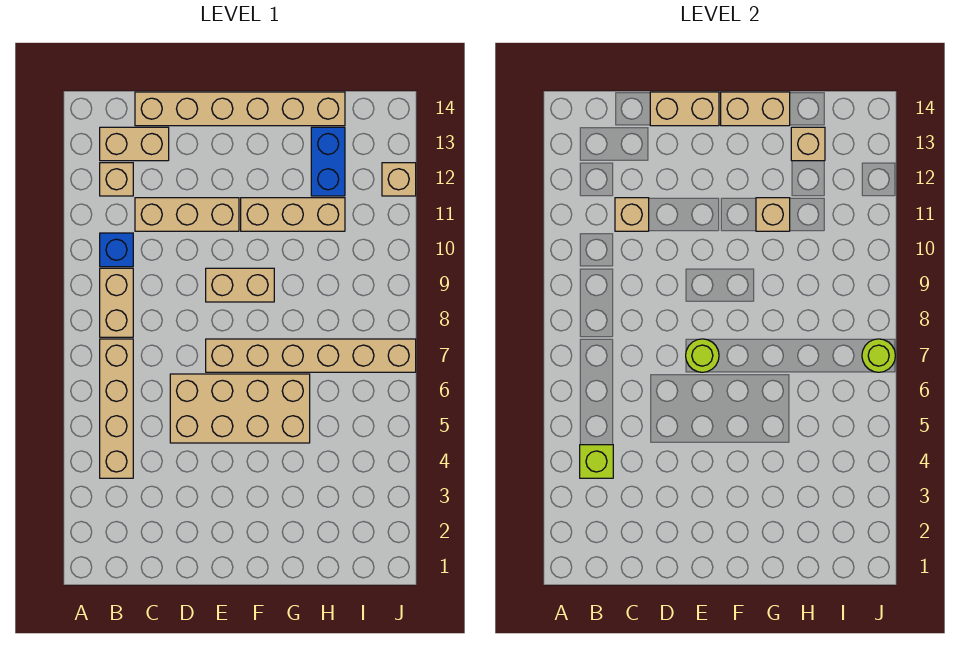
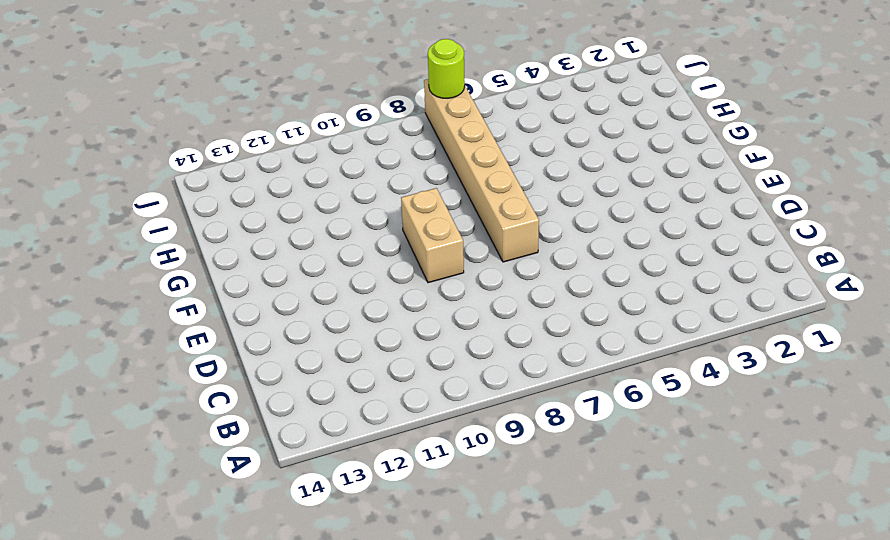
none -> tan 1x4 brick [100,339,133,478]
none -> tan 1x2 brick [100,268,133,337]
none -> blue 1x1 brick [100,233,133,267]

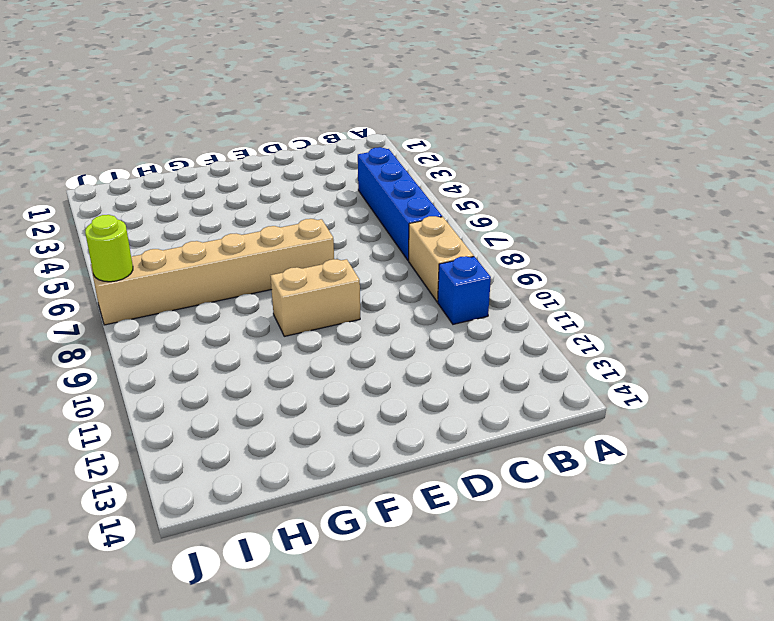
blue 1x4 brick [358,147,442,261] -> tan 1x4 brick [100,339,133,478]
none -> tan 1x1 brick [100,163,133,196]
none -> tan 1x2 brick [100,127,169,161]
none -> tan 1x3 brick [135,198,239,231]

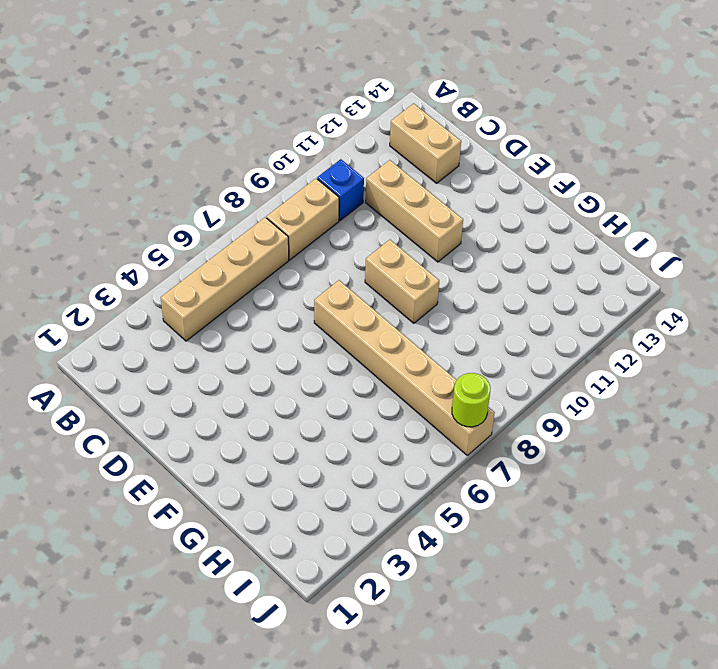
none -> tan 1x1 brick [100,163,133,196]
none -> tan 1x6 brick [135,92,345,126]
none -> tan 2x4 brick [170,374,310,443]

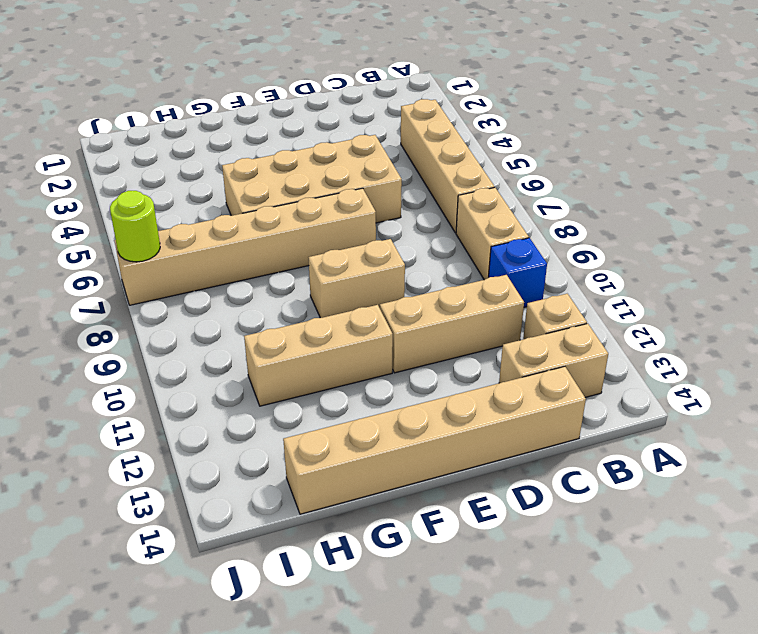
none -> blue 1x2 brick [311,127,345,196]
none -> tan 1x1 brick [382,163,416,196]
none -> lime 1x1 brick [580,445,613,478]

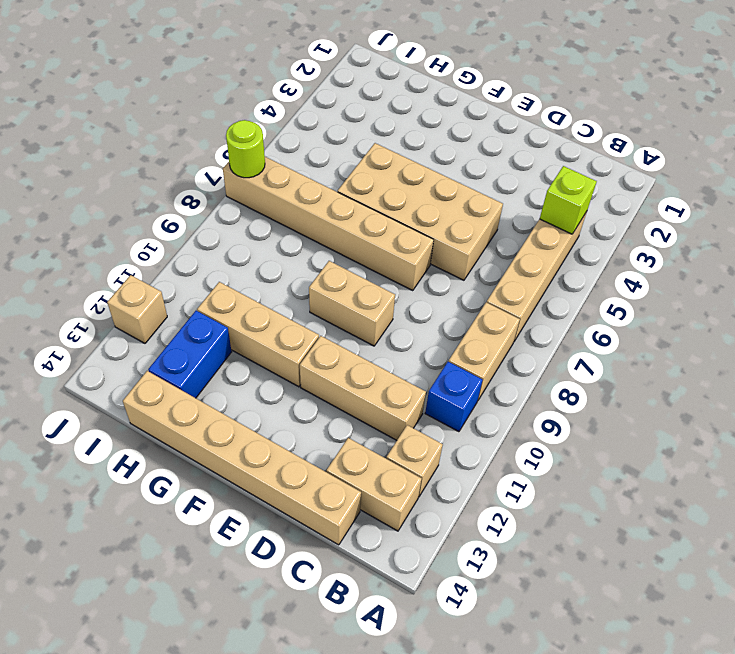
none -> tan 1x1 brick [615,198,649,231]
none -> tan 1x2 brick [650,92,719,126]
none -> lime 1x1 round brick [686,339,719,372]

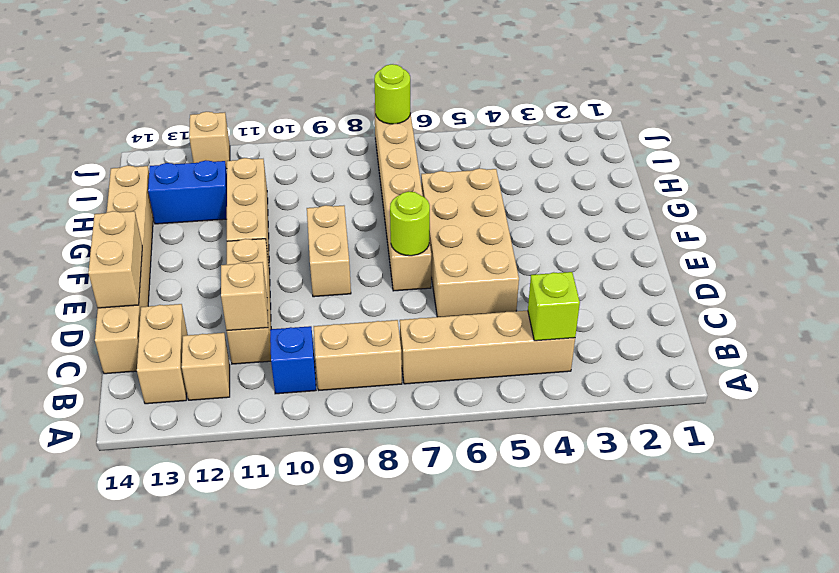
none -> tan 1x2 brick [721,92,790,126]
none -> tan 1x1 brick [756,198,790,231]
none -> tan 1x1 brick [791,127,825,161]

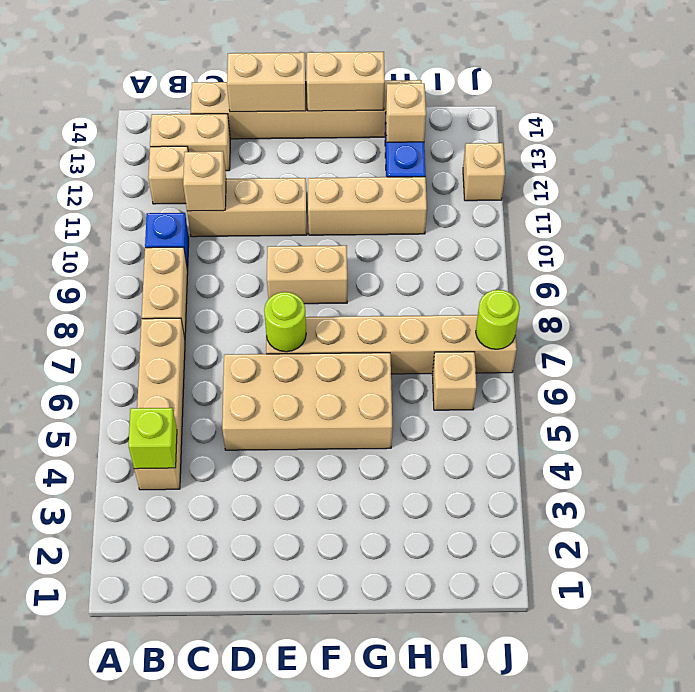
tan 1x1 brick [432,352,476,410] -> tan 1x1 brick moved to [756,198,790,231]

